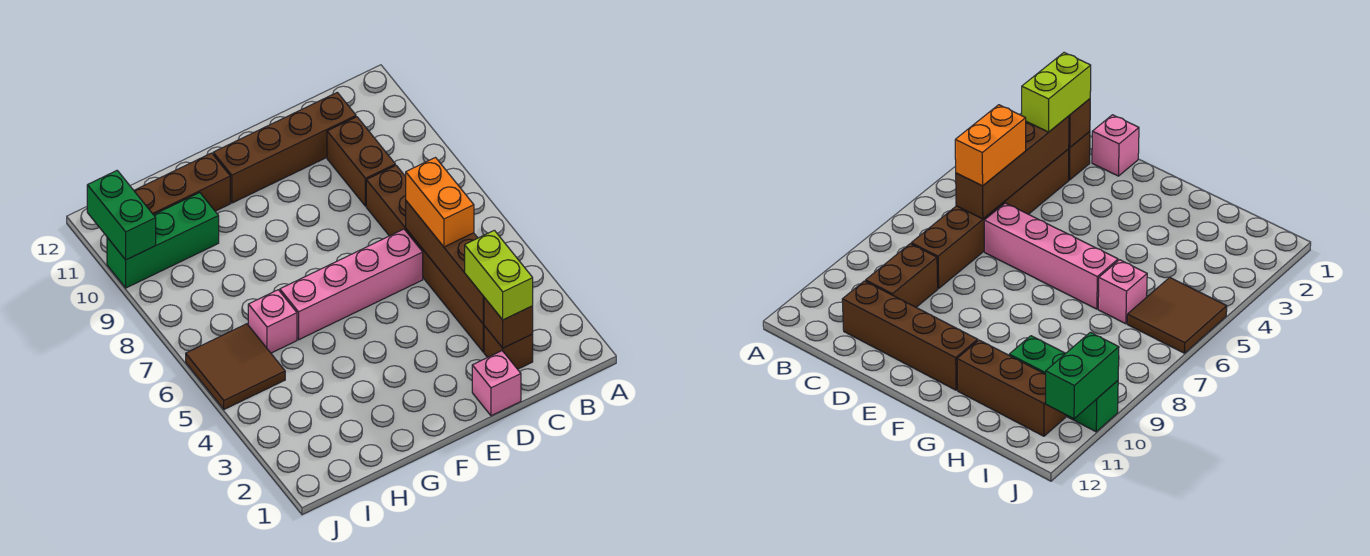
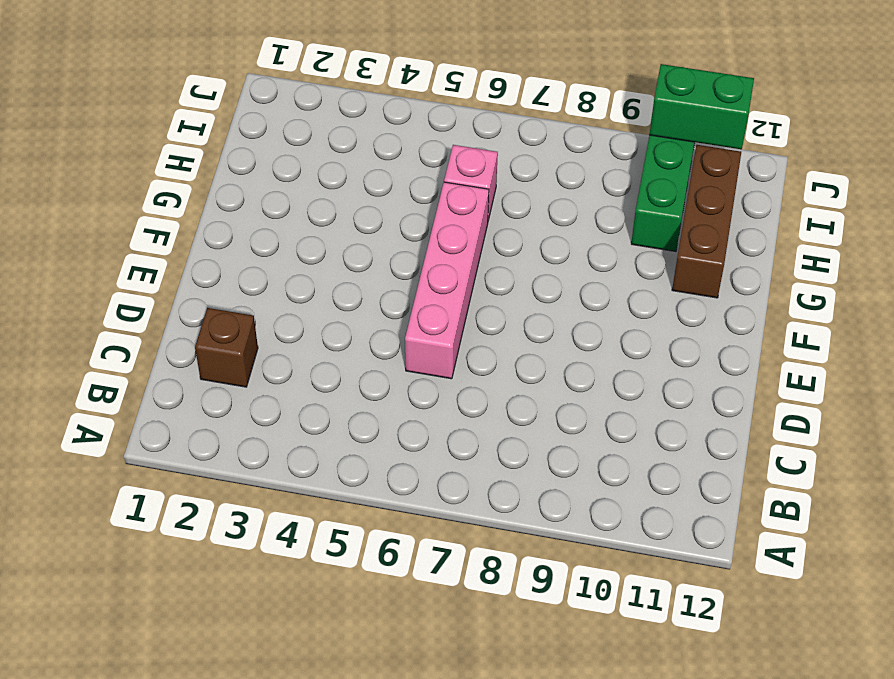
none -> brown 1x6 brick [366,165,484,352]
none -> brown 1x2 brick [327,117,395,206]
none -> brown 1x4 brick [213,92,356,203]

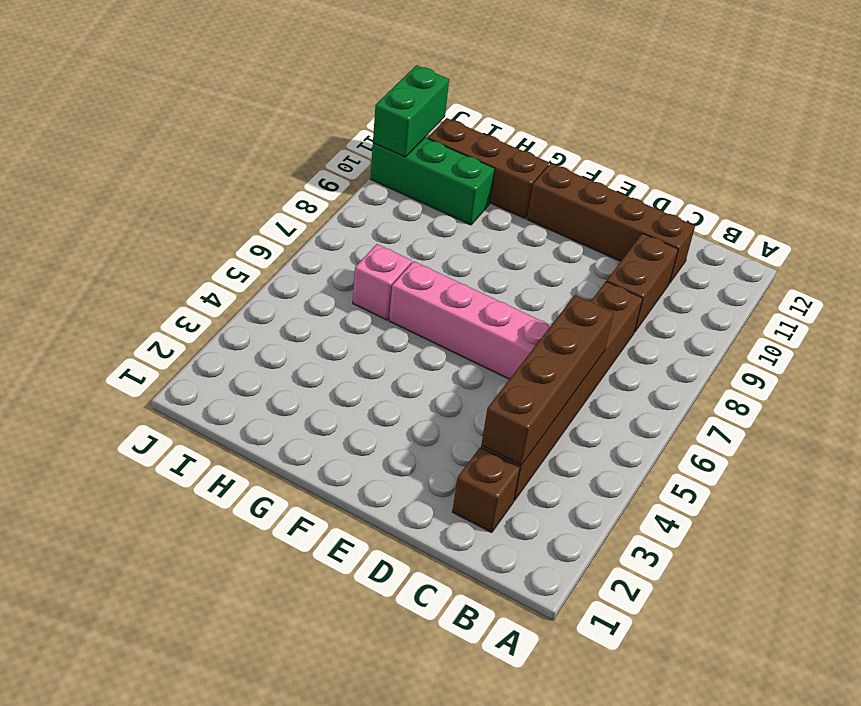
none -> pink 1x1 brick [472,351,521,416]
none -> brown 2x2 tile [186,324,285,409]
none -> brown 1x1 brick [484,298,533,348]

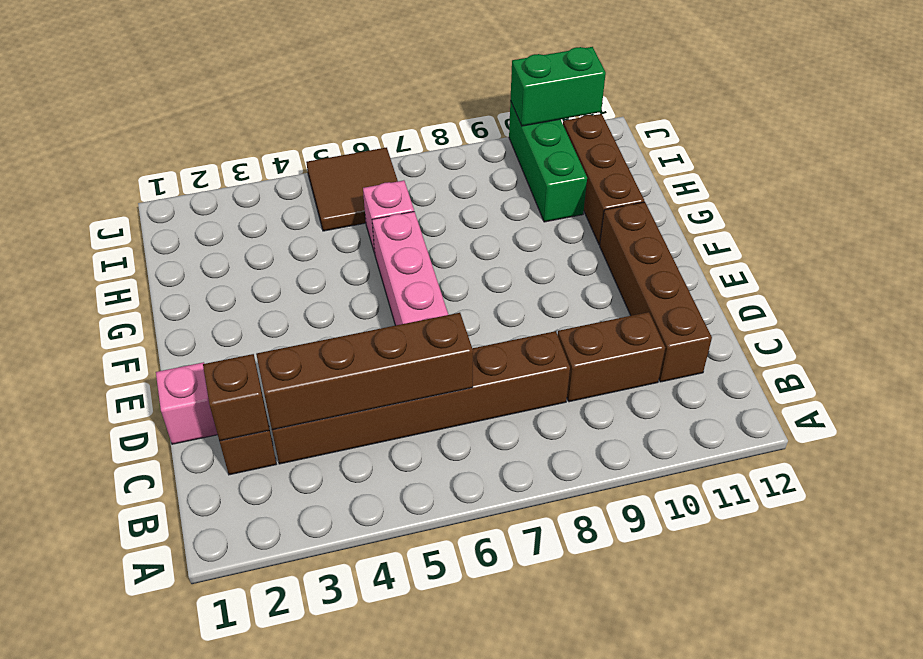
none -> lime 1x2 brick [465,230,533,320]
none -> orange 1x2 brick [406,158,474,247]

